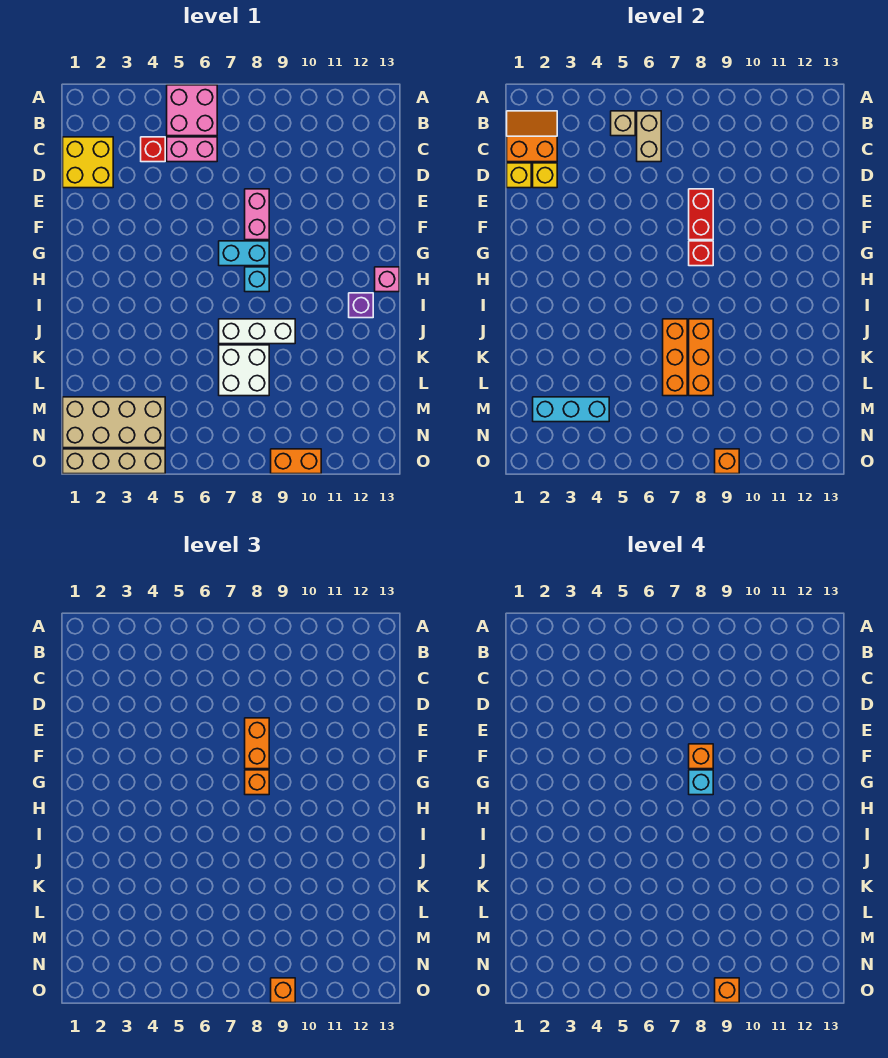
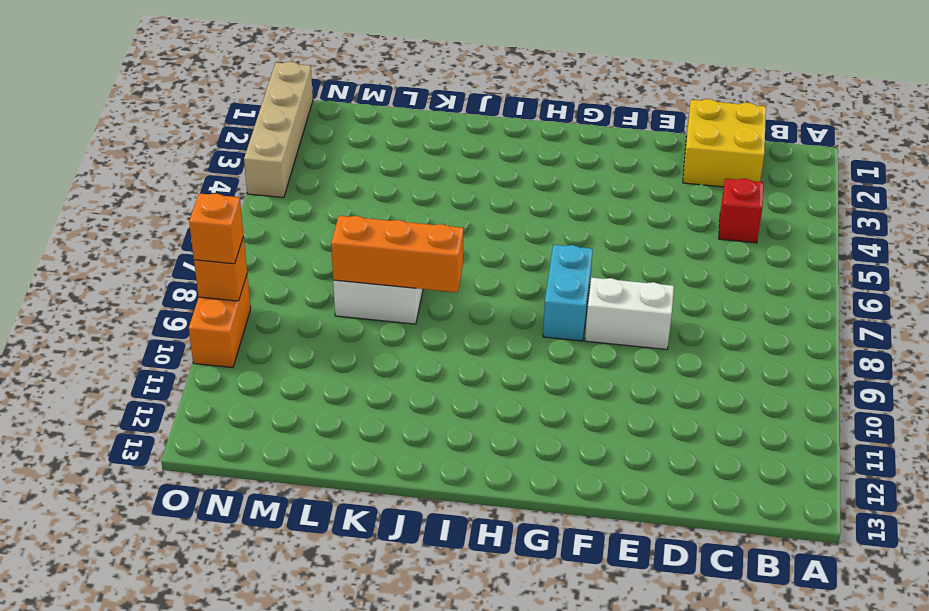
white 1x2 brick [585,278,674,349] -> pink 1x2 brick [245,189,269,240]
none -> pink 2x2 brick [167,85,217,136]
none -> pink 1x2 brick [167,137,217,162]
none -> cyan 1x1 brick [245,267,269,292]
none -> pink 1x1 brick [375,267,399,292]

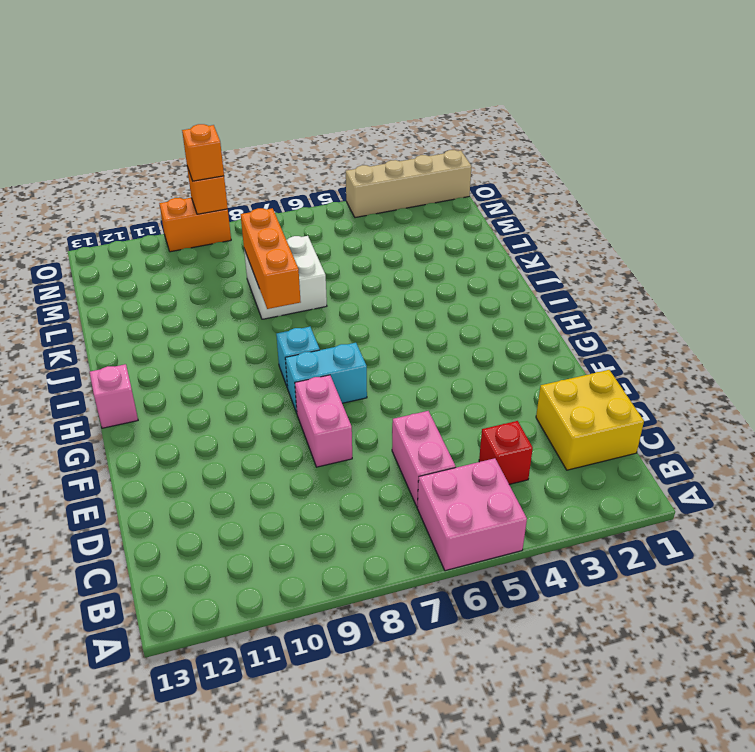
pink 1x2 brick [392,411,456,507] -> pink 1x2 brick turned to [167,137,217,162]
none -> purple 1x1 brick [349,293,373,318]
none -> white 1x3 brick [219,319,295,344]
none -> tan 2x4 brick [63,397,165,448]
none -> orange 2x2 slope [507,111,557,162]

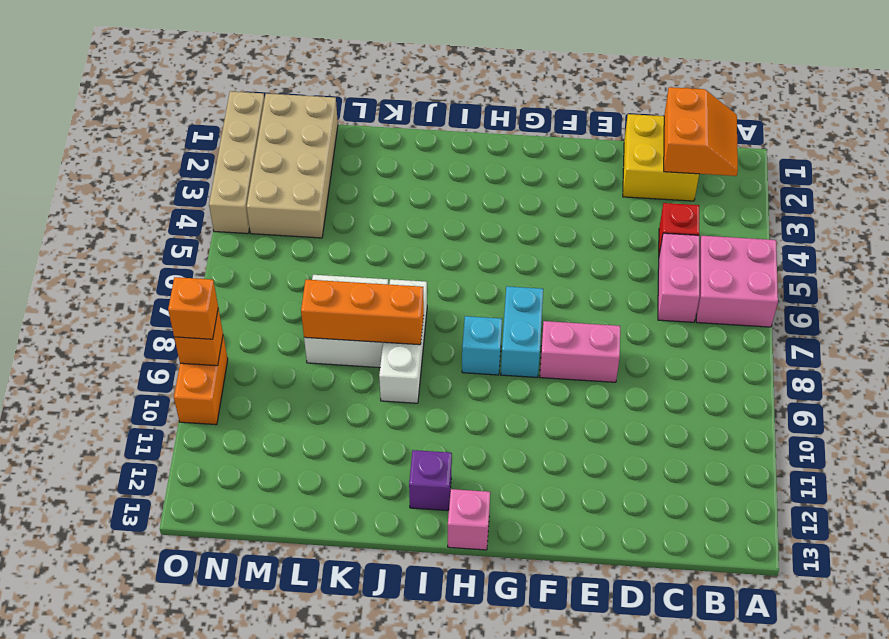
none -> tan 1x1 brick [611,111,635,136]
none -> tan 1x2 brick [637,111,661,162]
none -> yellow 1x1 brick [507,163,531,188]
none -> yellow 1x1 brick [533,163,557,188]

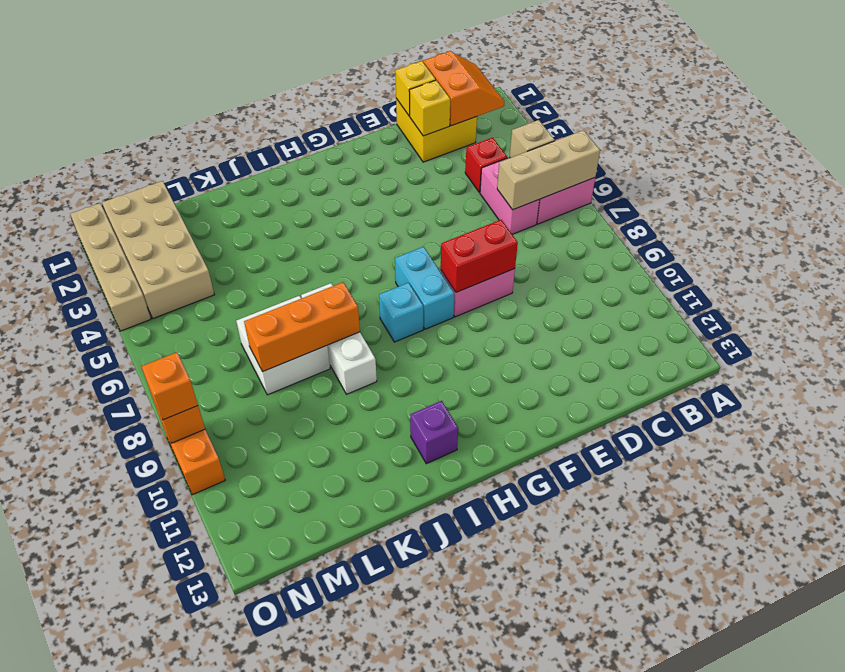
tan 1x3 brick [497,130,600,210] -> tan 1x2 brick [637,111,661,162]
none -> pink 1x1 brick [375,267,399,292]
none -> red 1x1 brick [689,241,713,266]
none -> orange 1x3 brick [663,319,687,396]
none -> cyan 1x3 brick [533,397,609,422]

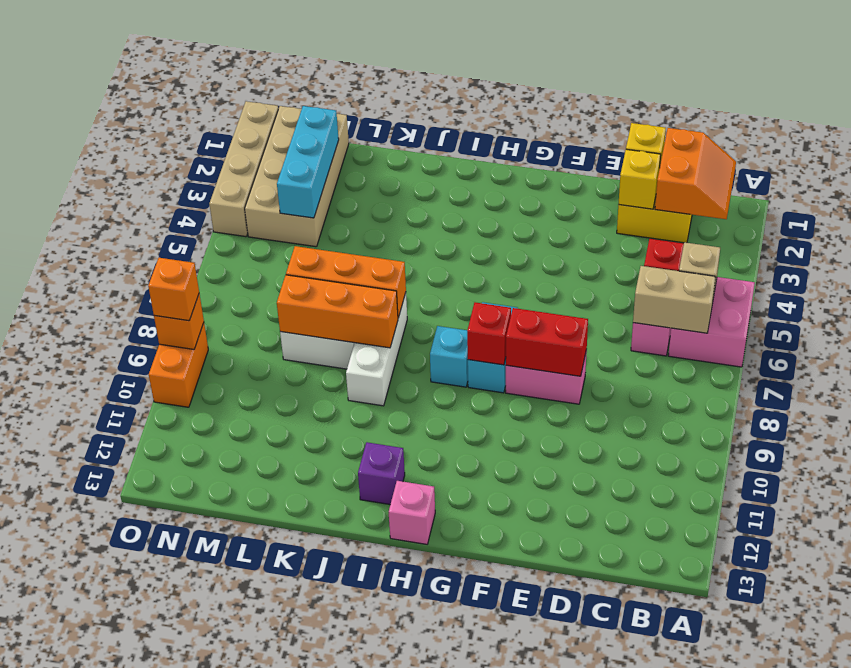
none -> orange 1x2 brick [245,718,269,769]
none -> orange 1x1 brick [245,770,269,795]
none -> orange 1x1 brick [689,744,713,769]
none -> cyan 1x1 brick [689,770,713,795]

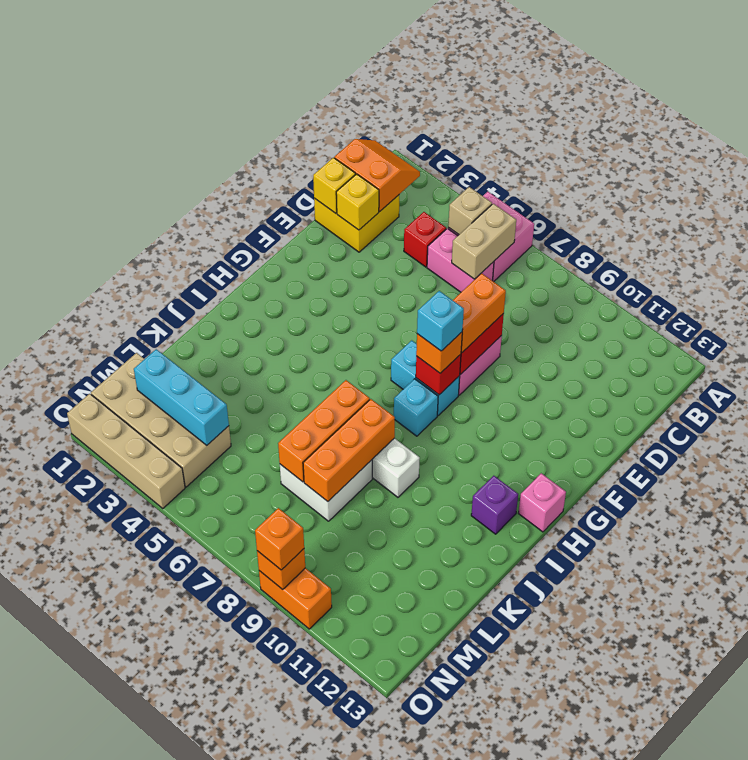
none -> orange 1x1 brick [689,744,713,769]
none -> orange 1x1 brick [715,978,739,1003]

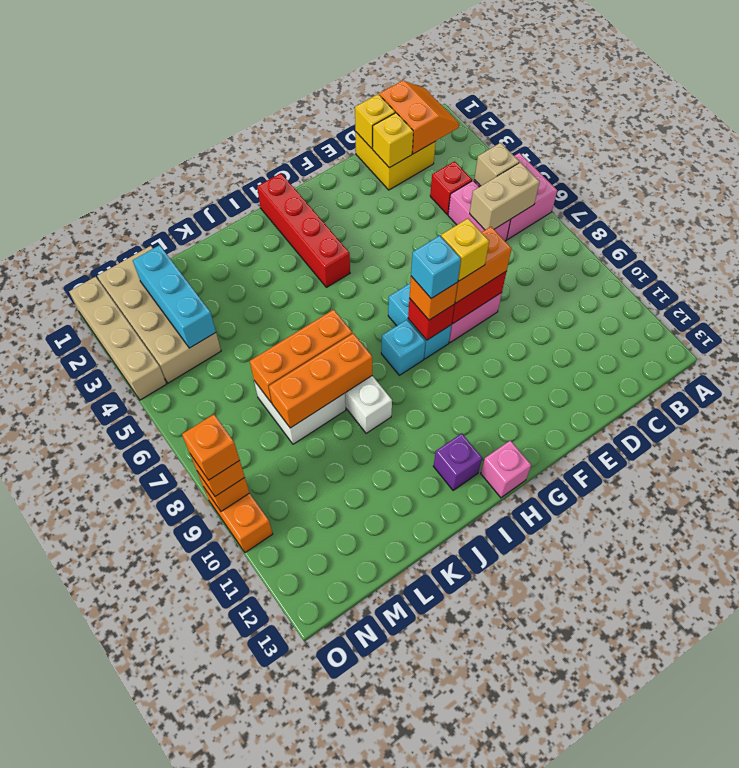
yellow 1x1 brick [441,219,489,281] -> orange 1x1 brick [689,744,713,769]
red 1x4 brick [257,173,350,287] -> none

